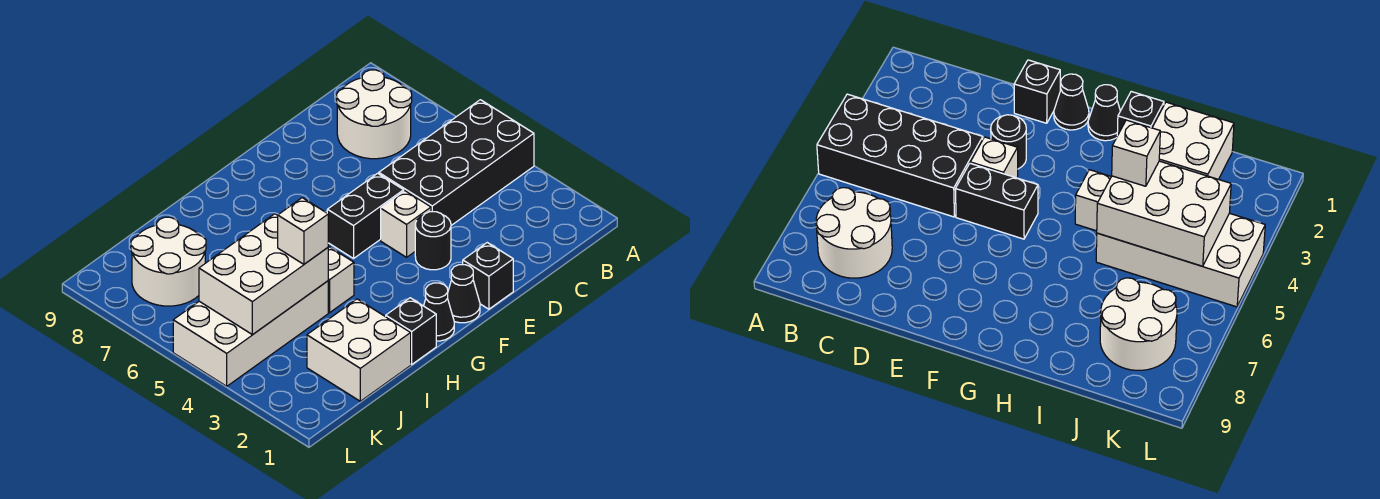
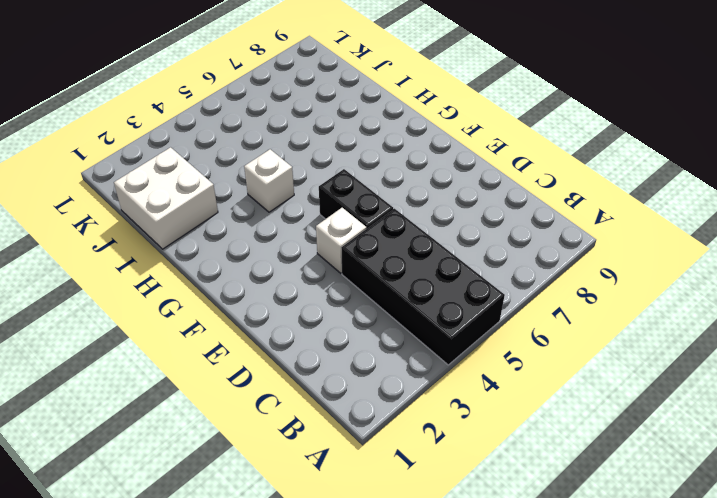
none -> white 2x2 round brick [337,70,412,159]
none -> black 1x1 brick [463,243,513,309]
none -> black 1x1 round brick [415,212,451,270]

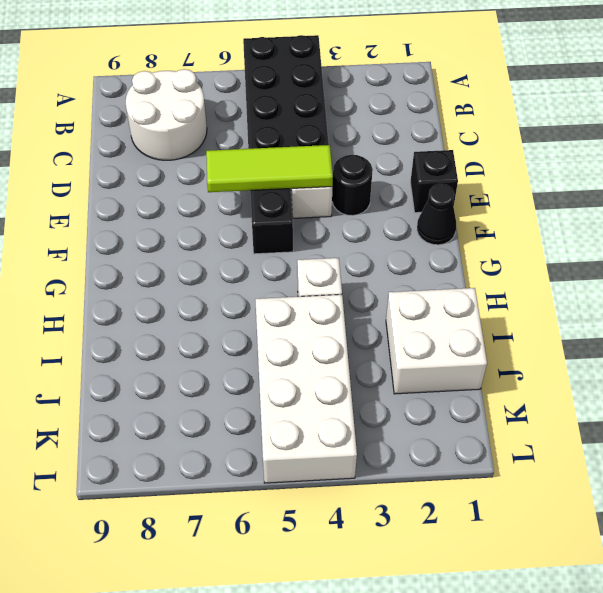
lime 1x3 tile [206,145,333,192] -> none
none -> black 1x1 cone [424,283,454,341]
none -> black 1x1 brick [386,298,436,364]
none -> white 2x2 round brick [131,217,206,306]

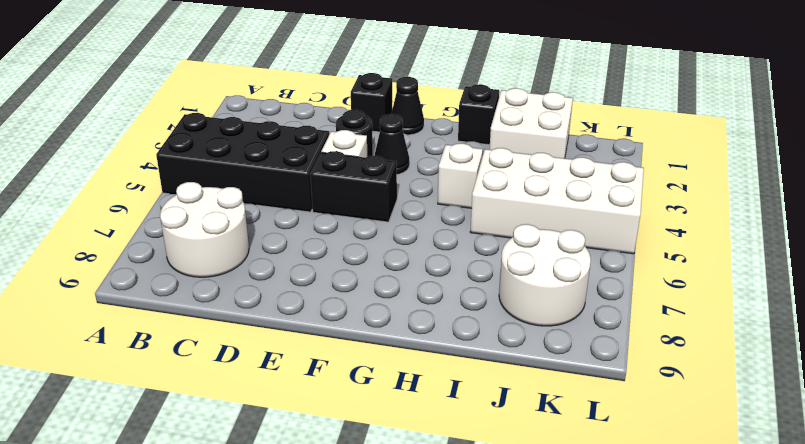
black 1x1 cone [374,114,409,175] -> black 1x1 cone moved to [424,283,454,341]
none -> white 2x3 brick [199,214,328,335]
none -> white 1x1 brick [278,198,328,264]

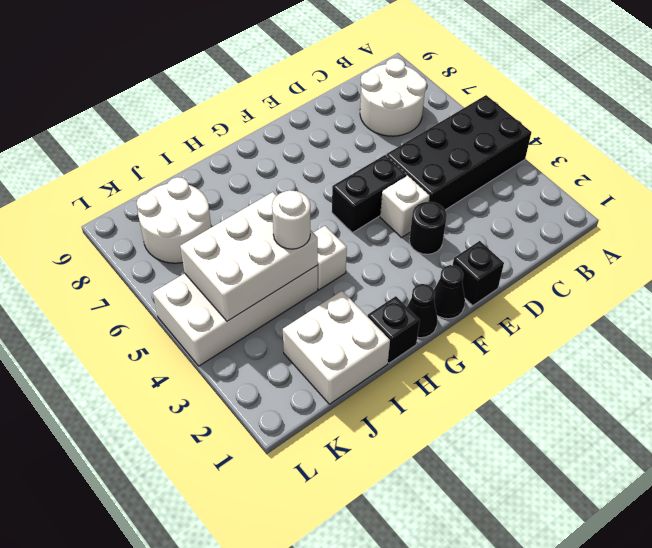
white 1x1 round brick [272,190,310,249] -> white 1x1 brick [278,198,328,264]

